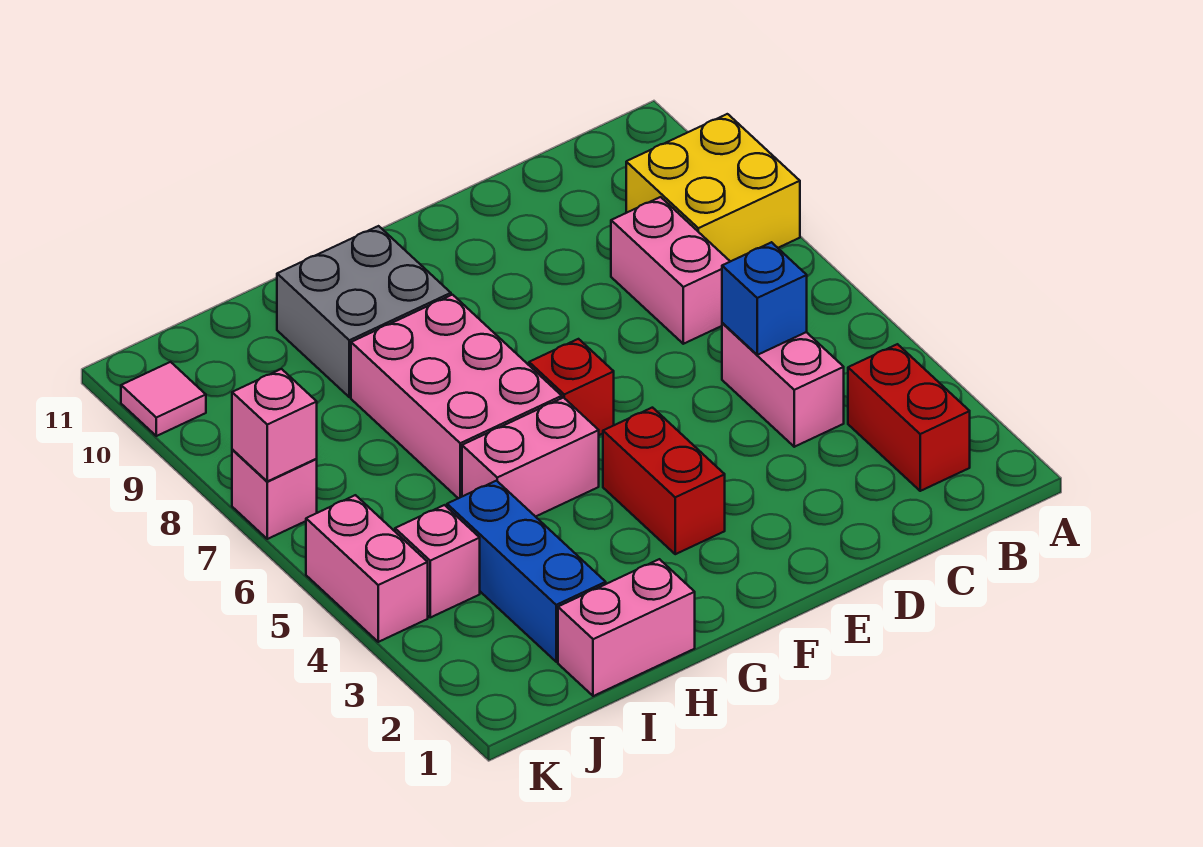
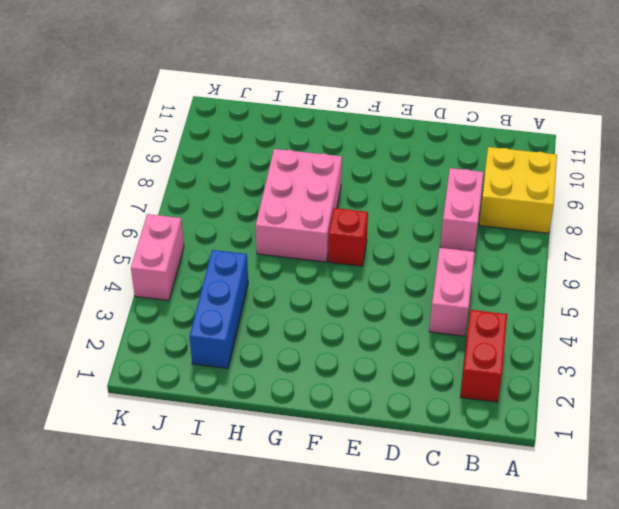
none -> red 1x2 brick [603,408,725,554]
none -> pink 1x2 brick [462,398,599,517]
none -> grey 2x2 brick [277,226,451,397]

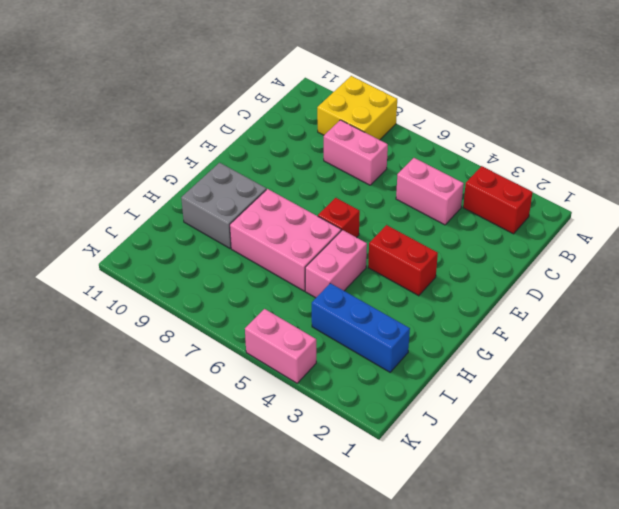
none -> pink 1x2 brick [558,559,695,696]
none -> pink 1x1 brick [395,505,480,617]
none -> pink 1x1 brick [232,449,317,539]

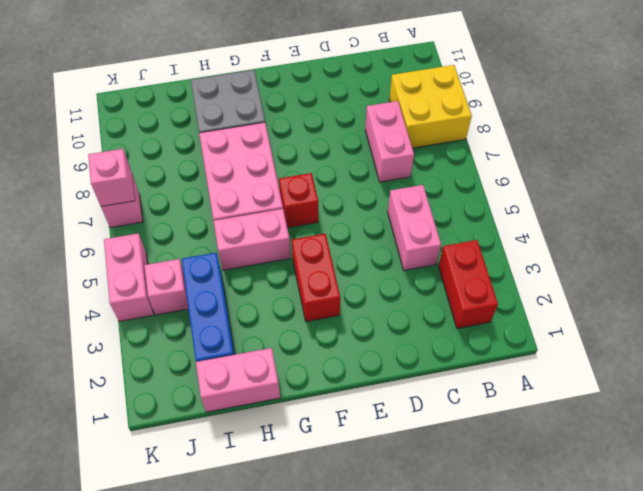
none -> pink 1x1 tile [121,362,206,436]
none -> blue 1x1 brick [722,242,807,355]

